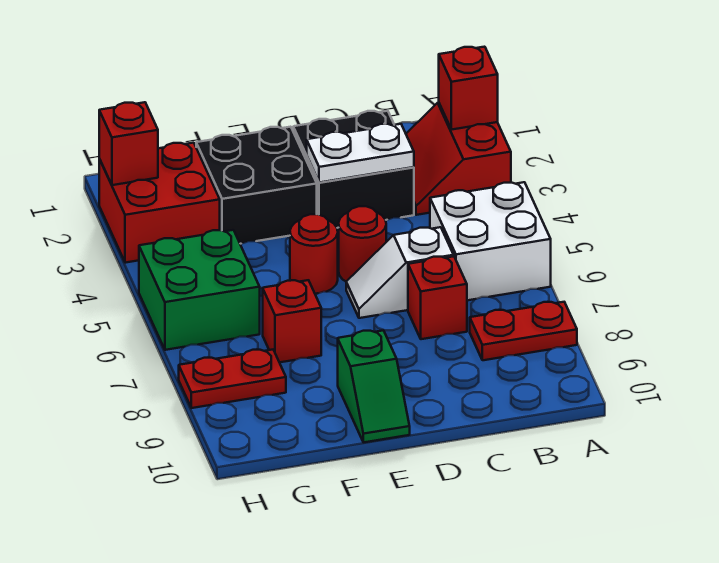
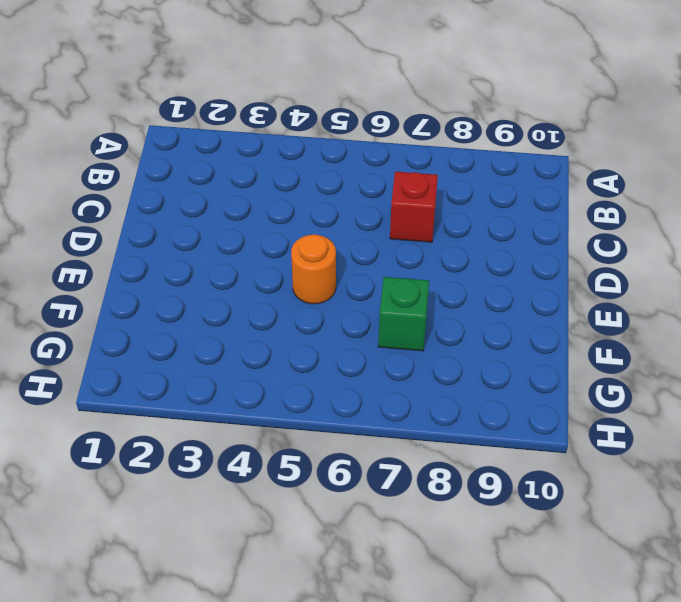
orange 1x1 round brick [291,234,336,304] -> red 1x1 round brick [290,214,338,294]
green 1x1 brick [378,277,429,351] -> red 1x1 brick [263,280,321,362]
none -> red 2x2 slope [406,102,511,215]
none -> white 2x2 brick [430,182,551,300]
none -> red 1x2 plate [470,302,577,360]

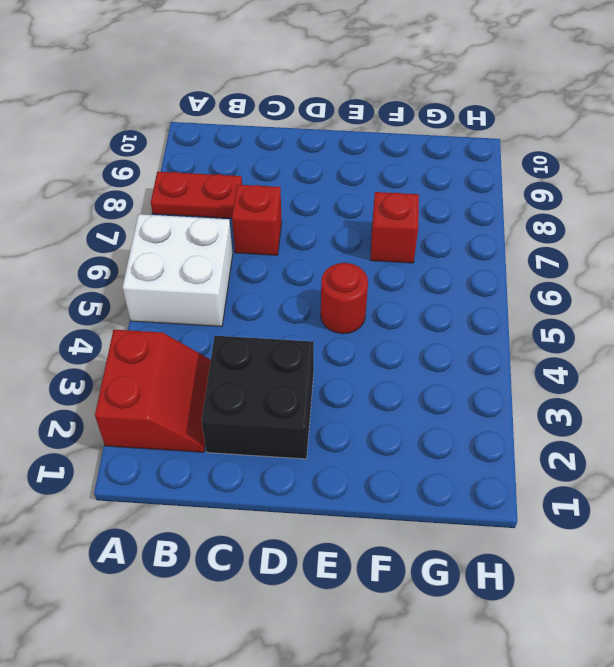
none -> white 1x2 slope [346,227,454,318]
none -> red 1x1 round brick [339,206,386,281]
none -> black 2x2 brick [196,127,317,244]

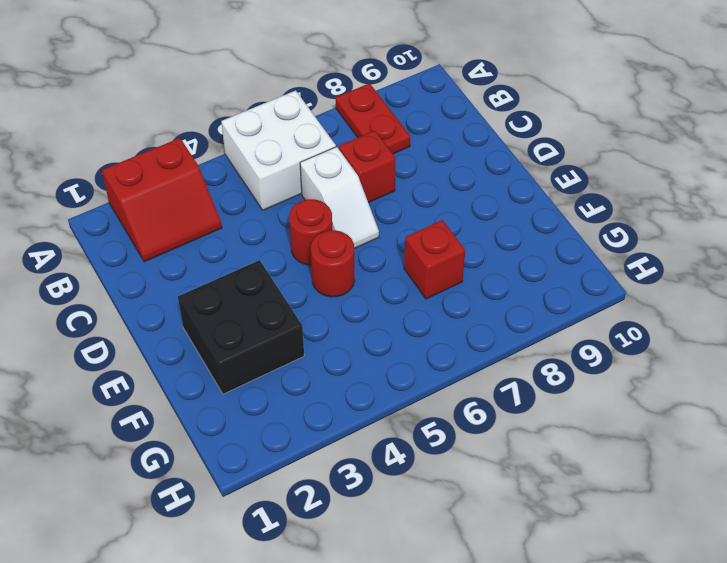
none -> black 2x2 brick [293,111,414,228]
none -> green 1x2 slope [338,330,410,442]
none -> red 2x2 brick [99,143,220,263]

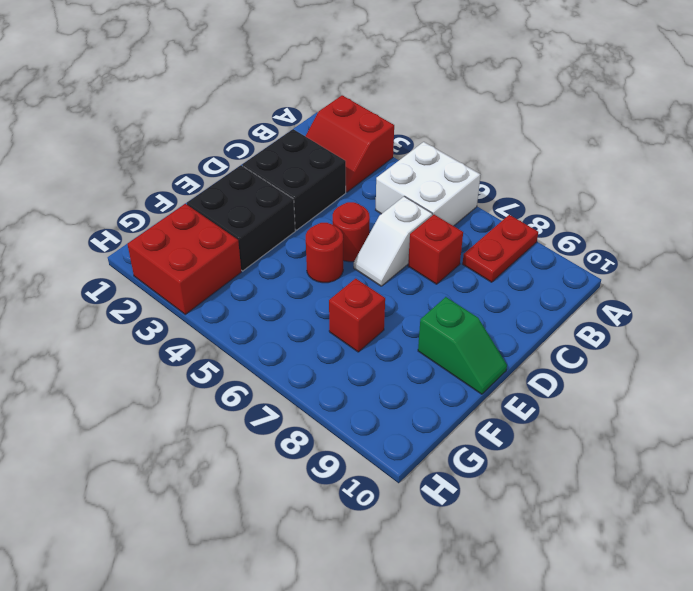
none -> green 2x2 brick [139,230,260,350]
none -> red 1x2 plate [179,350,286,408]
none -> red 1x1 brick [439,47,498,129]

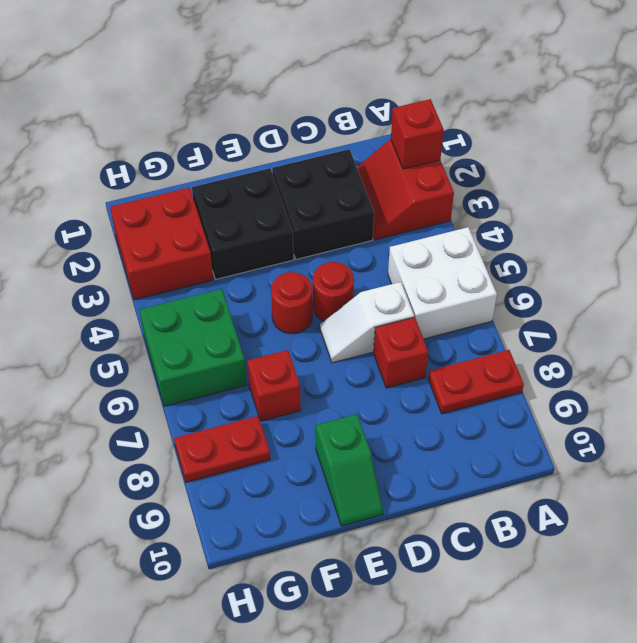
none -> white 1x2 plate [307,124,414,183]
none -> red 1x1 brick [99,102,158,185]

